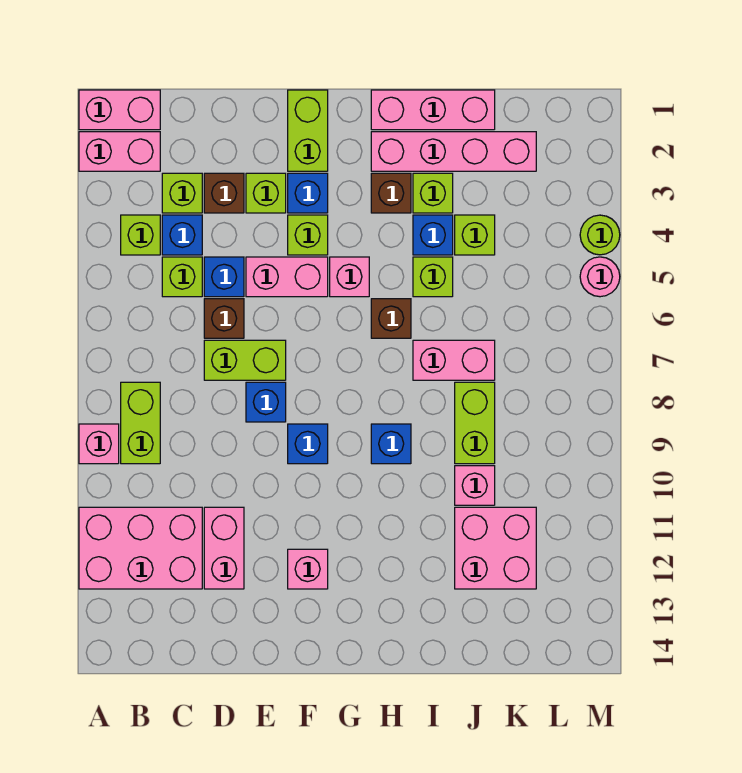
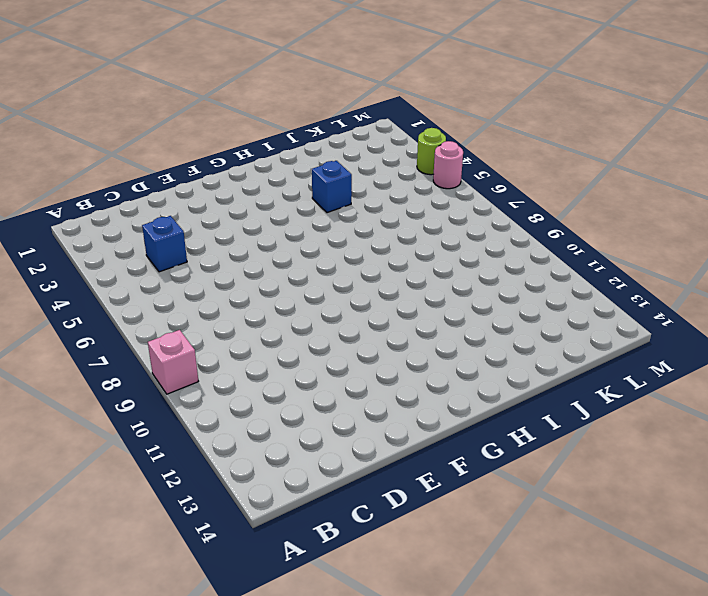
none -> pink 1x2 brick [79,90,160,130]
none -> pink 1x2 brick [79,132,160,171]
none -> pink 2x3 brick [79,507,202,589]
none -> lime 1x1 brick [121,215,160,255]

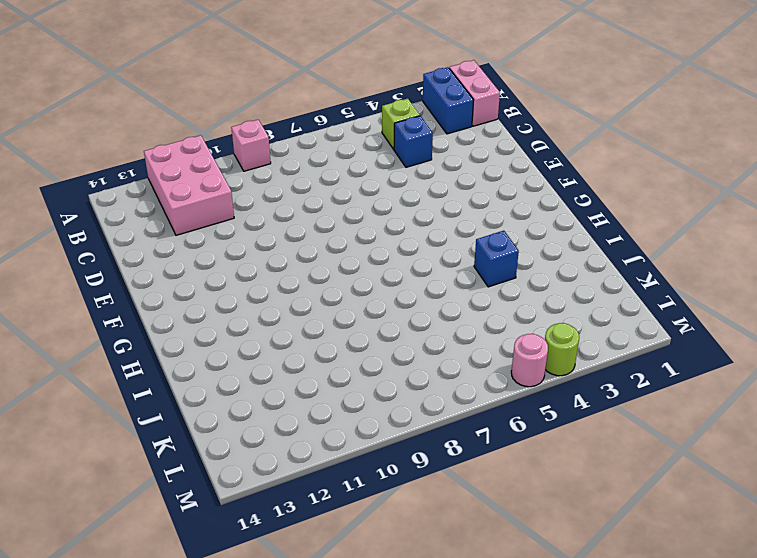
blue 1x2 brick [423,67,474,134] -> pink 1x2 brick [79,132,160,171]
none -> lime 1x2 brick [121,382,160,464]
none -> lime 1x1 brick [162,173,202,213]
none -> lime 1x1 brick [162,257,202,297]
none -> brown 1x1 brick [204,173,244,213]

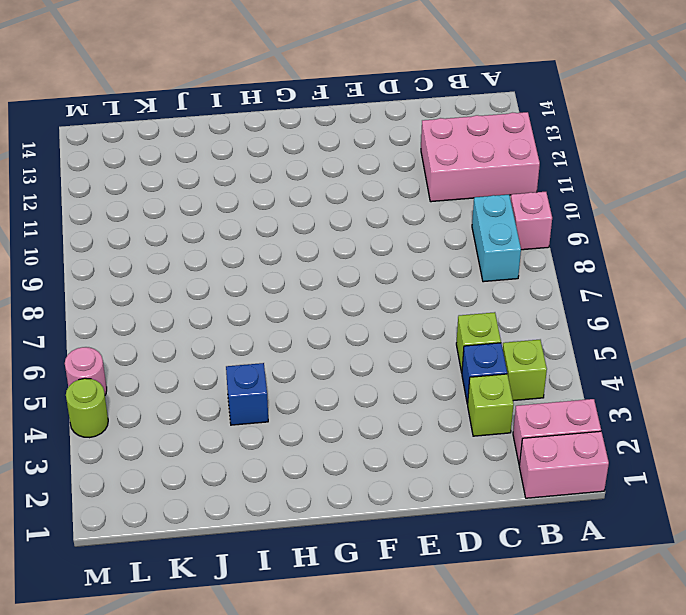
cyan 1x2 brick [472,195,521,282] -> lime 1x2 brick [121,382,160,464]
none -> brown 1x1 brick [204,173,244,213]
none -> blue 1x1 brick [204,257,244,297]
none -> brown 1x1 brick [204,299,244,338]
none -> lime 1x2 brick [204,340,286,380]

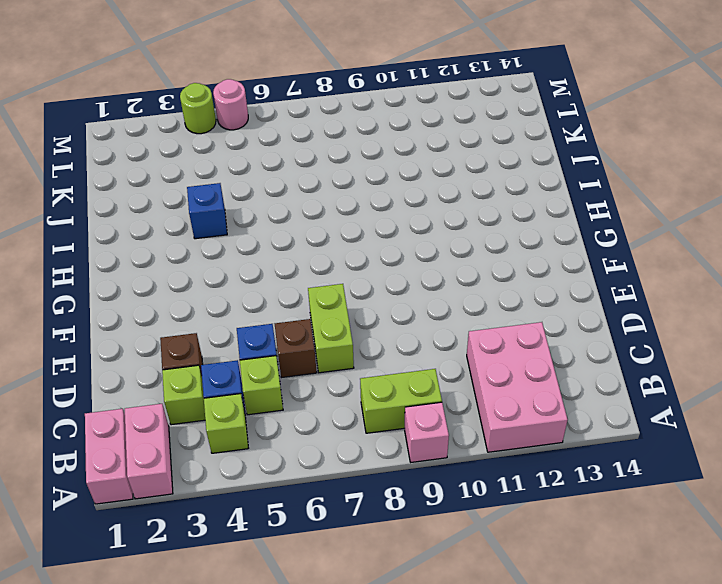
none -> pink 1x2 brick [204,507,244,589]
none -> lime 1x1 brick [246,173,286,213]
none -> pink 1x2 brick [246,257,328,297]
none -> blue 1x1 brick [246,382,286,422]

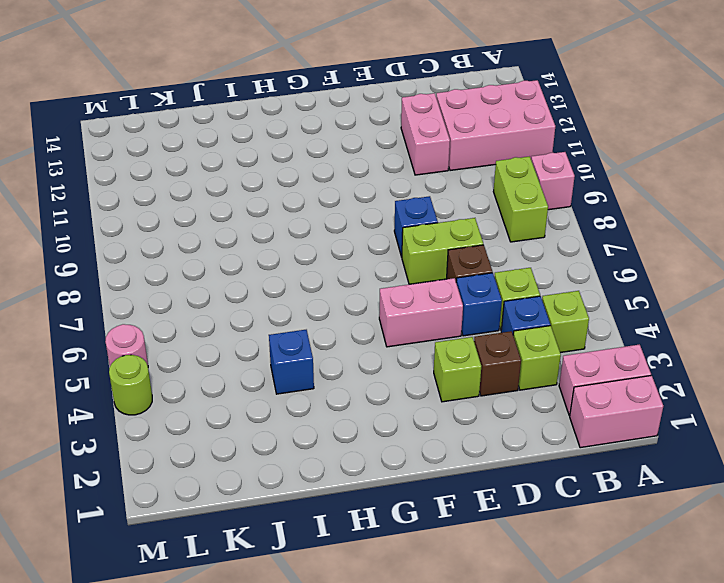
none -> lime 1x2 brick [288,90,328,171]
none -> blue 1x1 brick [288,173,328,213]
none -> lime 1x1 brick [288,215,328,255]
none -> blue 1x1 brick [288,424,328,464]

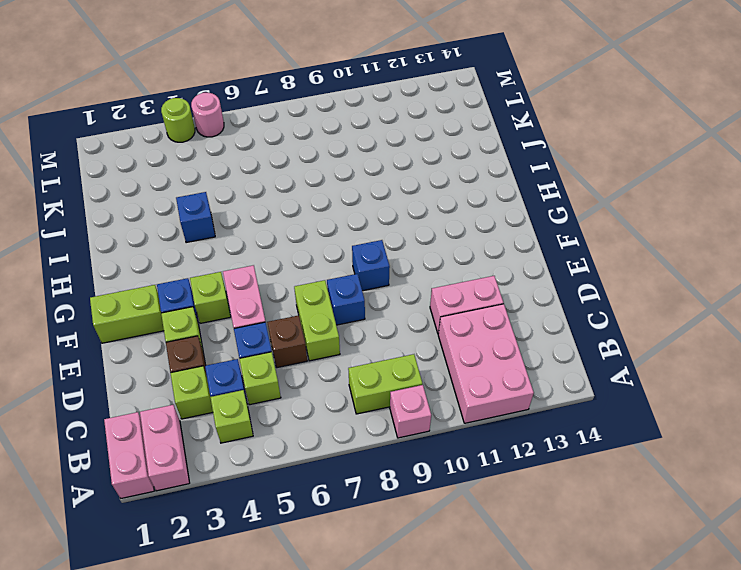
none -> pink 1x1 brick [288,549,328,589]
none -> pink 1x1 brick [330,257,369,297]
none -> pink 1x3 brick [371,90,495,130]
none -> pink 1x4 brick [371,132,536,171]

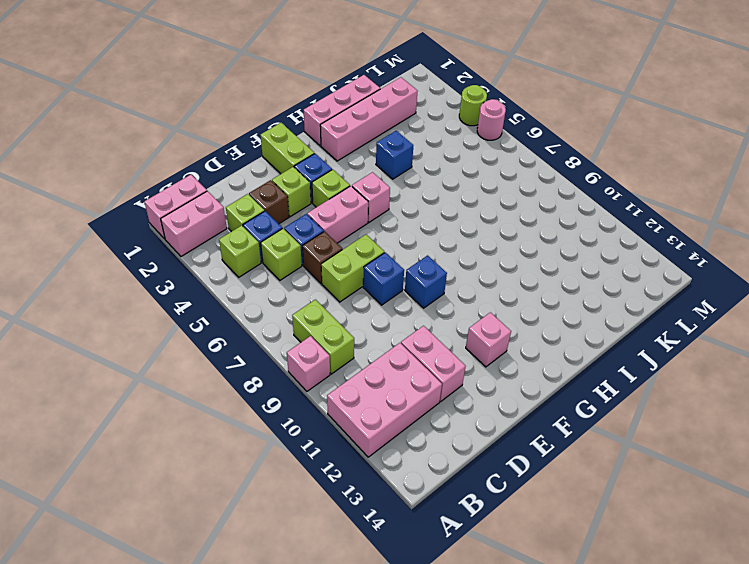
none -> brown 1x1 brick [371,173,411,213]
none -> brown 1x1 brick [371,299,411,338]
none -> blue 1x1 brick [371,424,411,464]
none -> lime 1x1 brick [413,173,453,213]

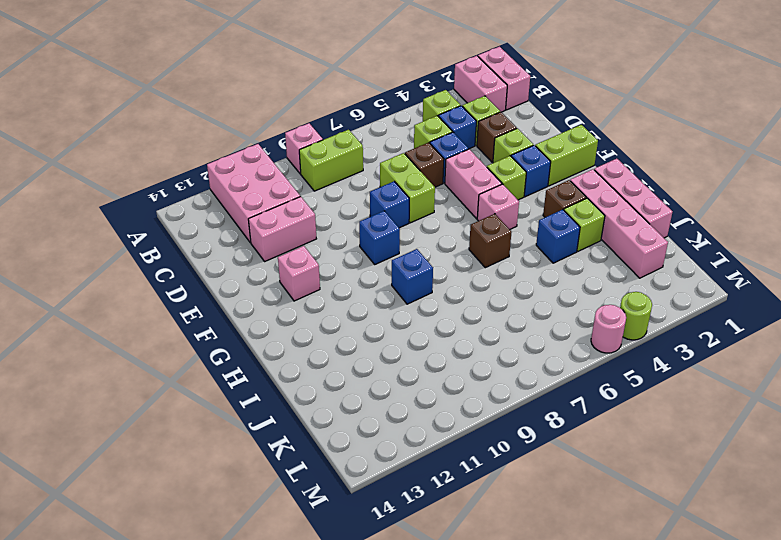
none -> lime 1x1 brick [413,257,453,297]
none -> pink 1x2 brick [413,340,495,380]
none -> lime 1x1 brick [455,215,495,255]
none -> lime 1x2 brick [455,382,495,464]

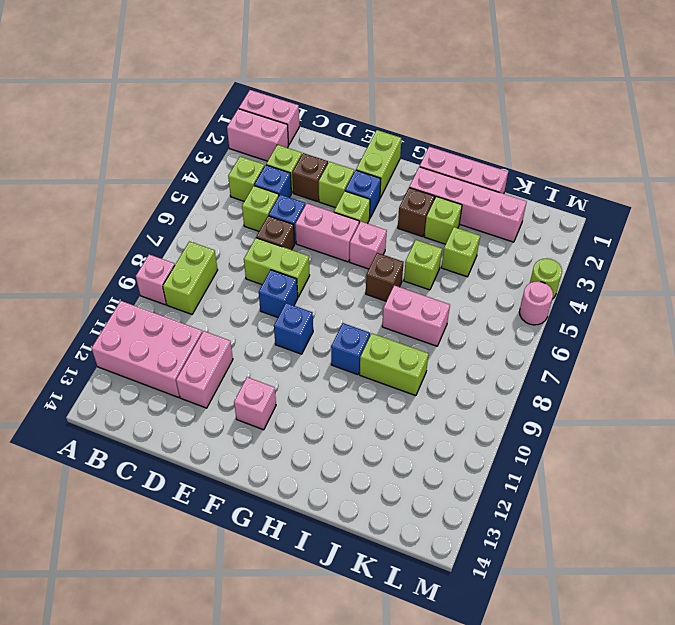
lime 1x2 brick [360,333,429,396] -> lime 1x2 brick turned to [455,382,495,464]
none -> blue 1x1 brick [413,215,453,255]
none -> pink 1x1 brick [455,466,495,505]
none -> pink 2x2 brick [455,507,536,589]

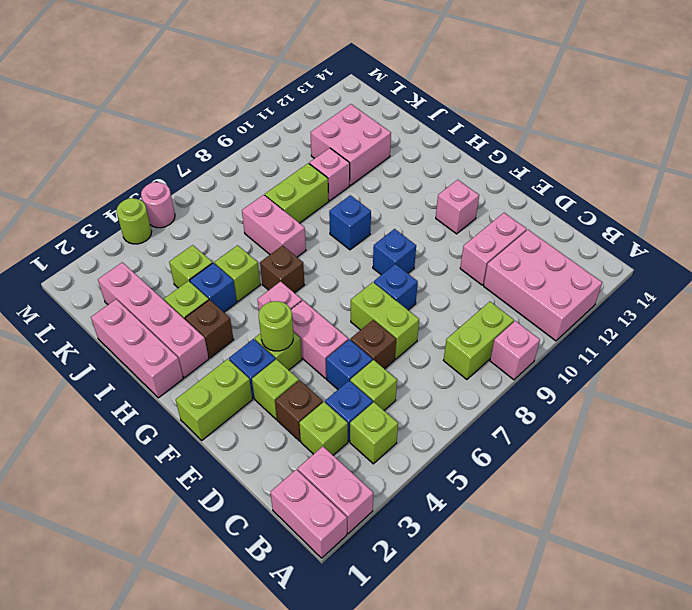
lime 1x1 round brick [259,301,293,351] -> none

